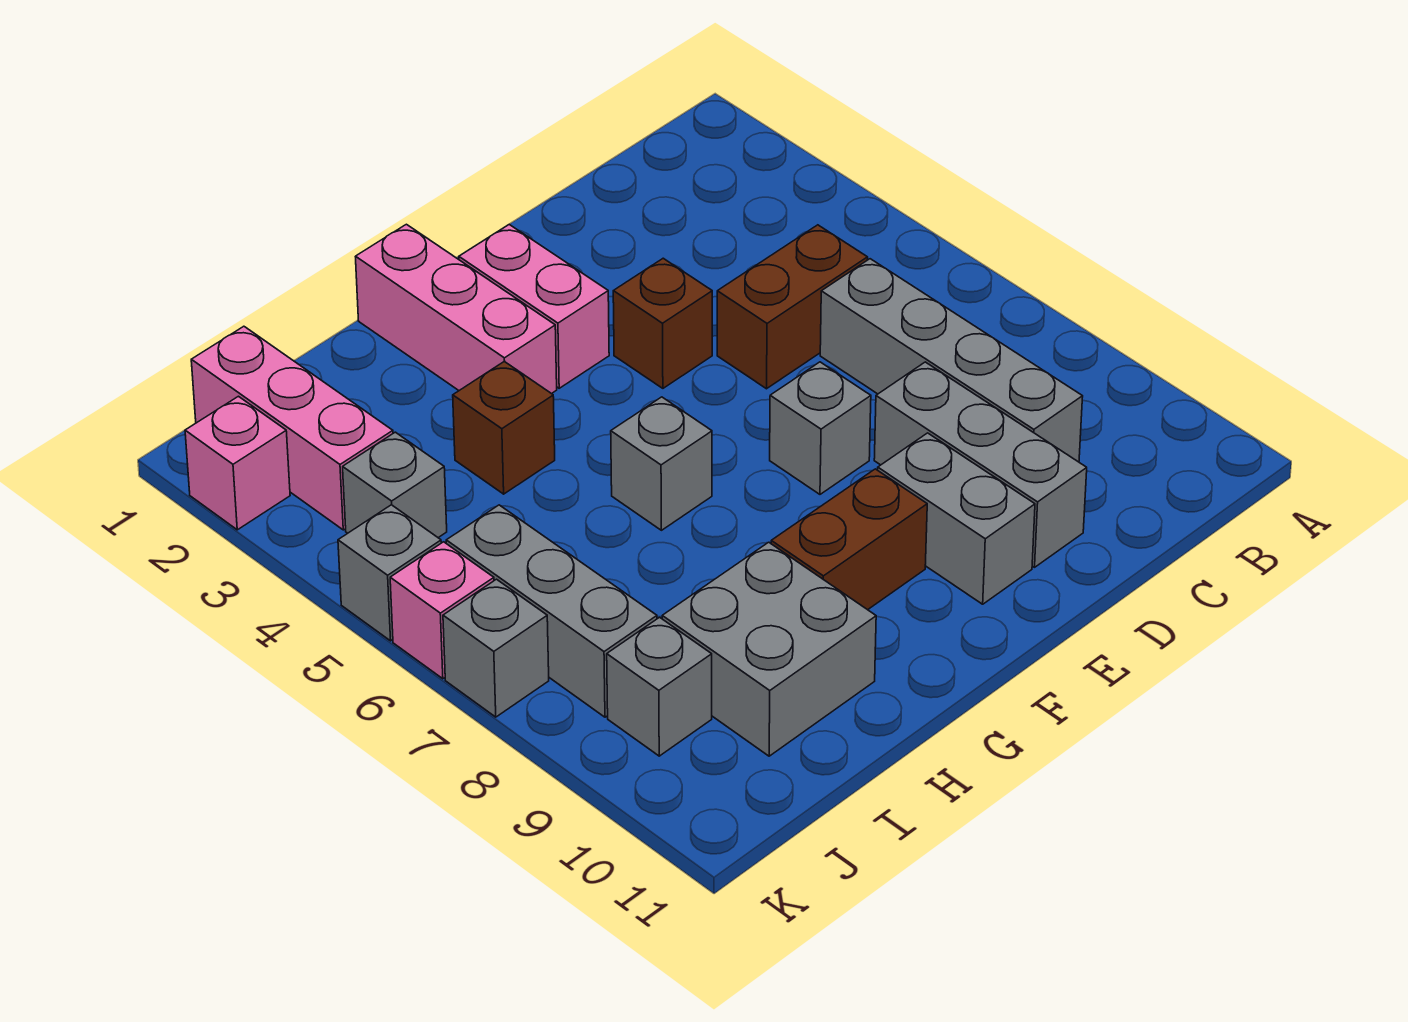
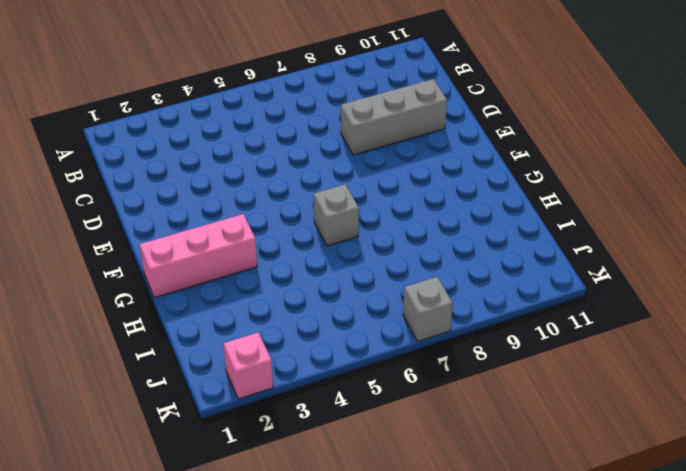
none -> brown 1x2 brick [717,225,868,389]
none -> grey 1x4 brick [820,259,1083,462]
none -> brown 1x1 brick [613,258,712,388]

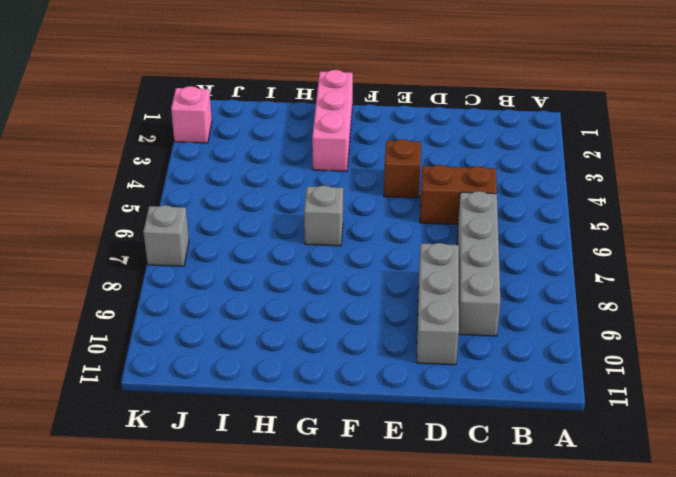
none -> grey 1x1 brick [770,362,871,494]
none -> grey 1x2 brick [878,433,1035,604]
none -> pink 1x2 brick [459,225,609,388]

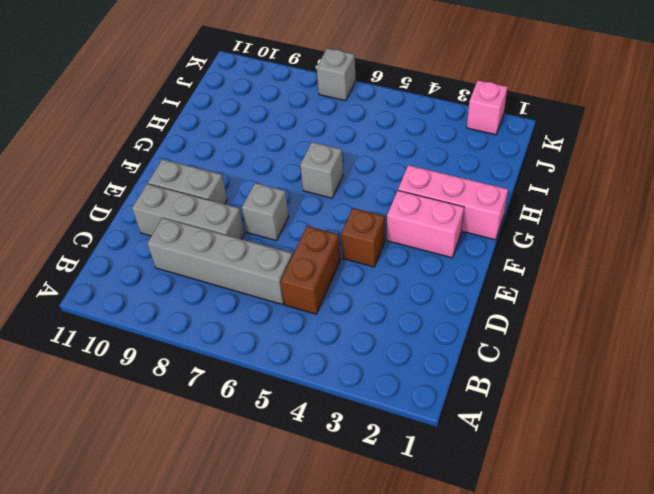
none -> brown 1x2 brick [771,469,927,610]
none -> brown 1x1 brick [453,361,555,494]
none -> grey 2x2 brick [662,542,876,756]

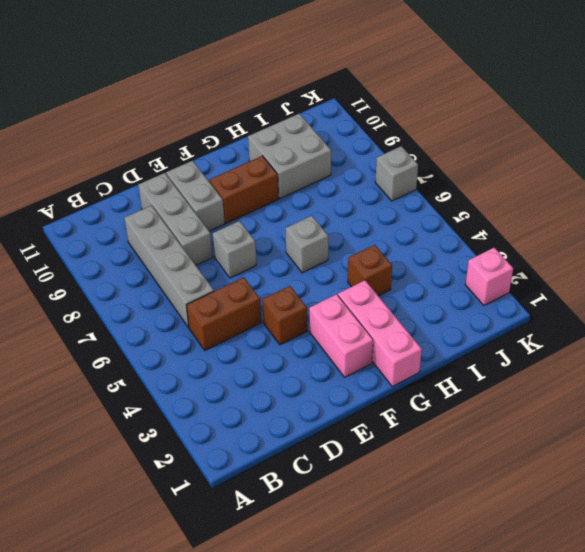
none -> pink 1x3 brick [191,326,393,530]
none -> grey 1x1 brick [343,432,447,538]
none -> grey 1x3 brick [446,505,657,717]

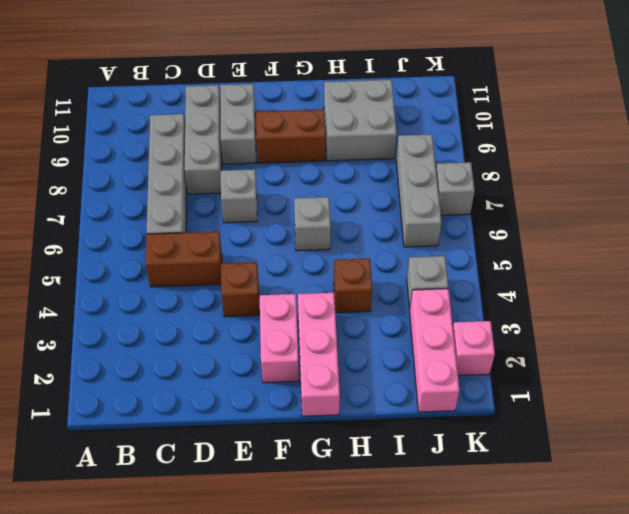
none -> grey 1x1 brick [607,617,712,756]
none -> grey 1x1 brick [338,505,441,641]
none -> pink 1x1 brick [390,542,494,679]

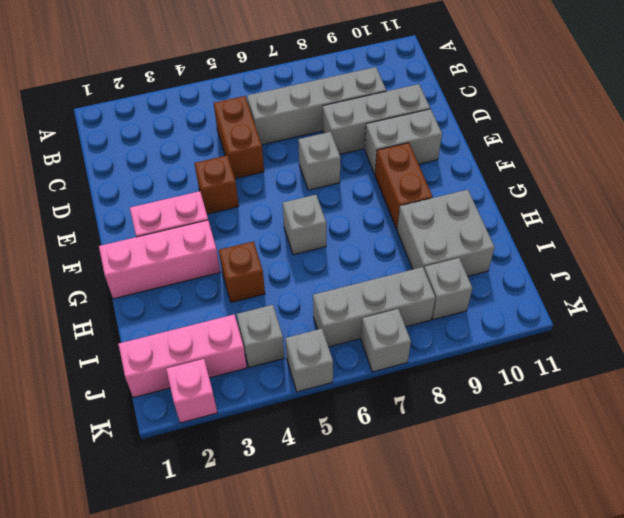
none -> pink 1x1 brick [390,542,494,679]

